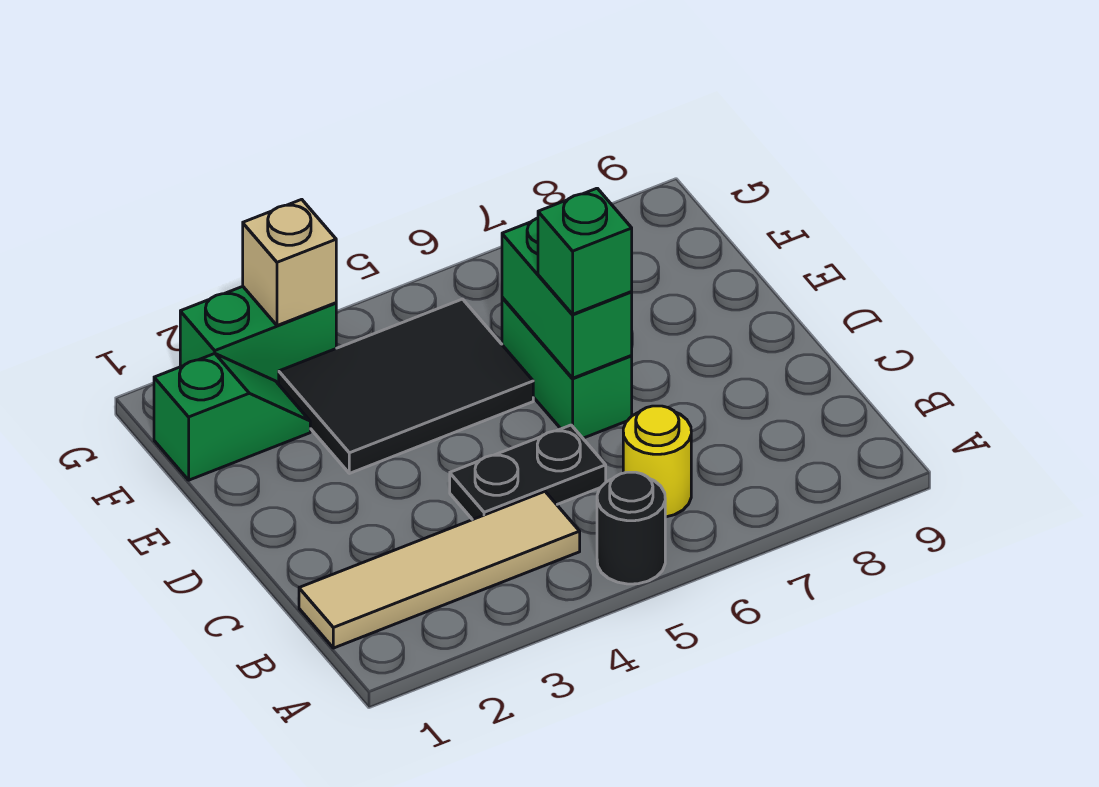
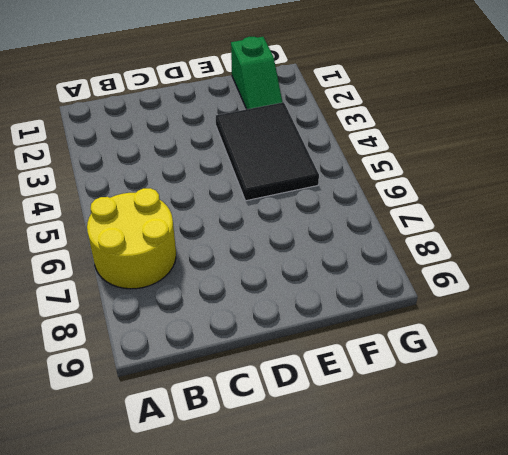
yellow 2x2 round brick [87,188,176,289] -> yellow 1x1 round brick [623,406,691,517]
none -> black 1x1 round brick [597,472,665,584]
none -> tan 1x4 tile [299,492,580,648]

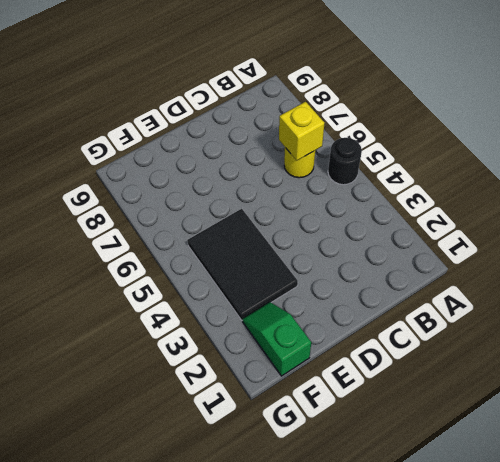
yellow 1x1 brick [279,102,324,160] -> none
none -> tan 1x4 tile [299,492,580,648]
none -> black 1x2 plate [450,425,606,520]

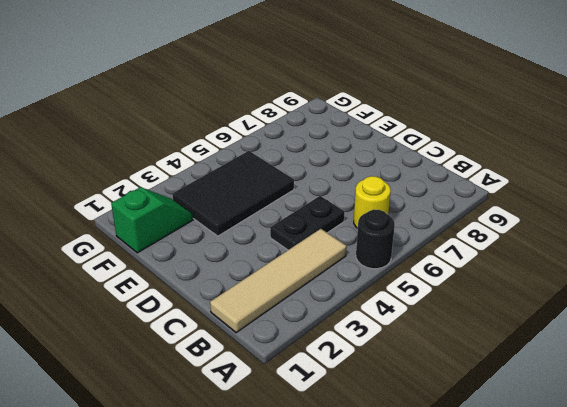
none -> green 1x2 brick [502,297,632,438]
none -> green 1x2 brick [180,286,336,384]

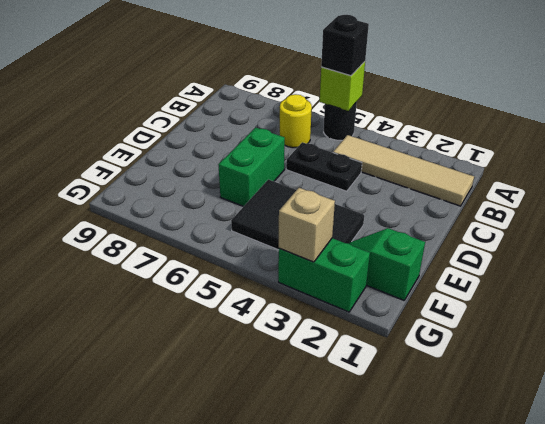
lime 1x1 brick [320,62,365,111] -> none
black 1x1 brick [321,15,369,76] -> none
none -> green 1x2 brick [502,218,632,378]
none -> green 1x1 brick [538,188,632,314]

